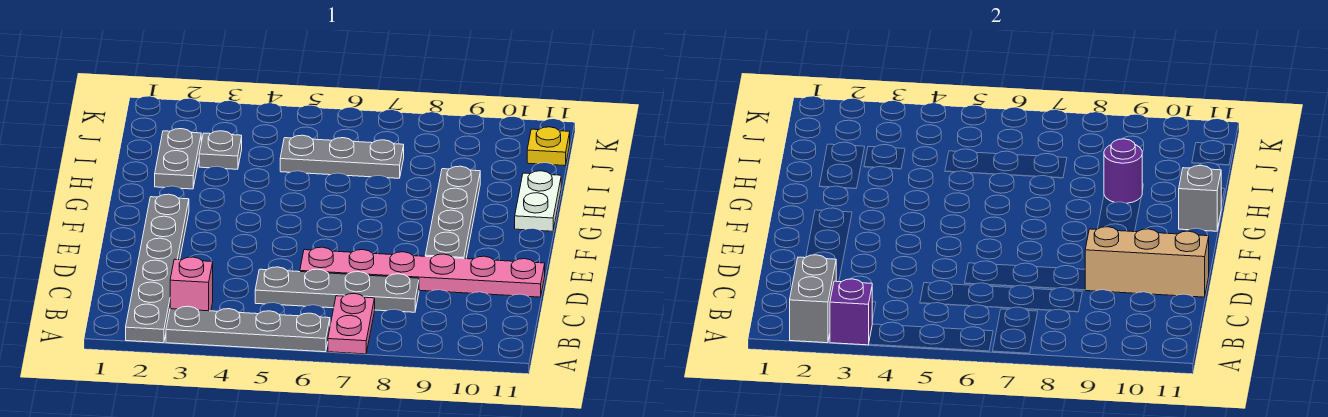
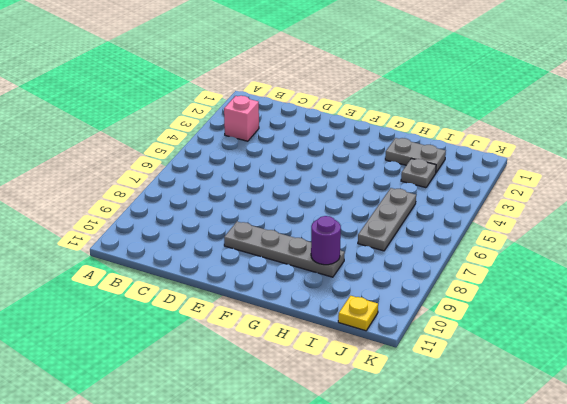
none -> grey 1x6 plate [126,194,189,343]
none -> grey 1x4 plate [166,306,330,352]
none -> pink 1x2 plate [328,294,375,354]

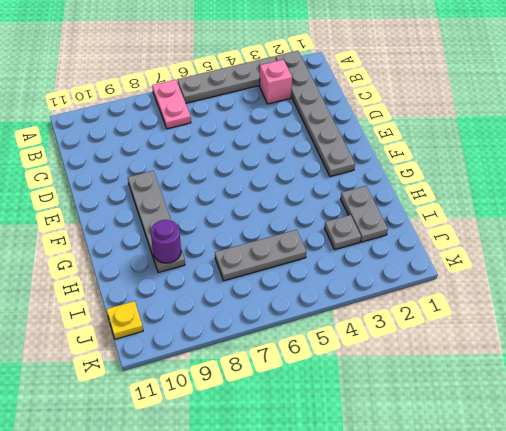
none -> grey 1x4 plate [255,267,419,312]
none -> pink 1x6 plate [300,247,545,297]
none -> white 1x2 plate [515,171,561,231]

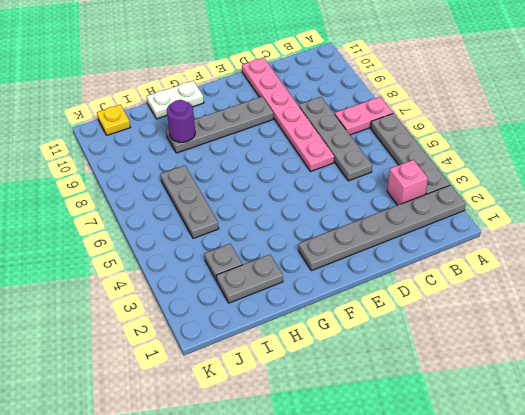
none -> grey 1x2 brick [790,255,836,343]
none -> purple 1x1 brick [830,279,872,345]
none -> tan 1x3 brick [1085,227,1209,297]

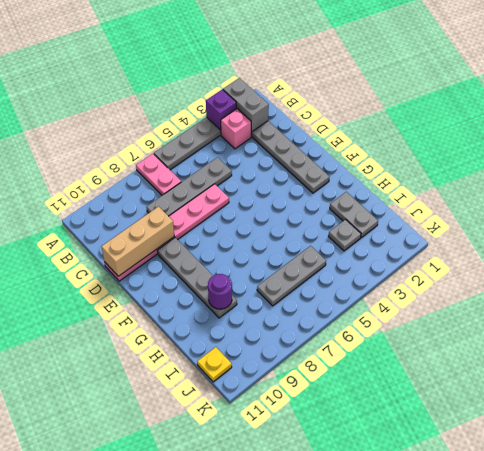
none -> white 1x2 plate [515,171,561,231]
none -> grey 1x1 brick [1179,166,1221,231]

